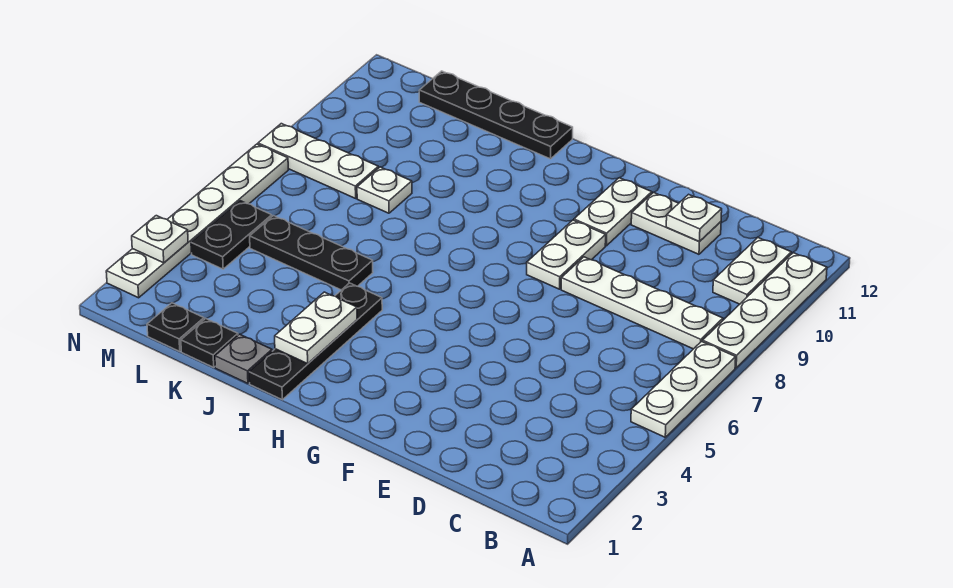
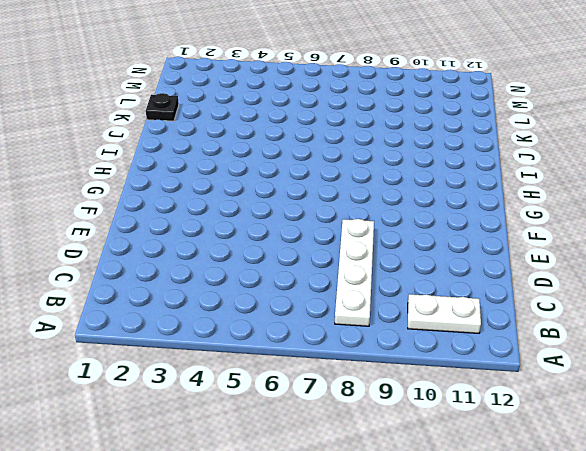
none -> white 1x3 plate [631,342,736,437]
none -> white 1x4 plate [703,253,827,368]
none -> white 1x2 plate [631,192,721,254]

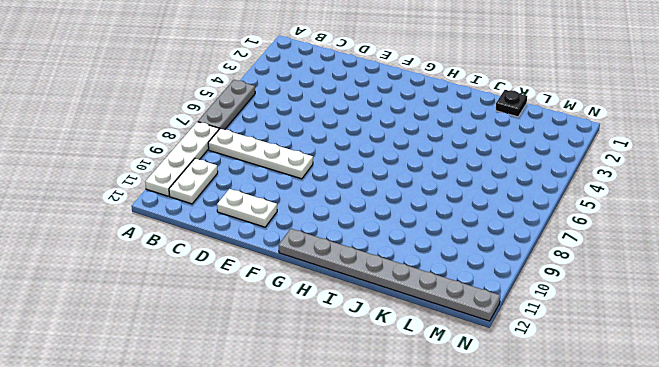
grey 1x3 plate [198,80,255,130] -> white 1x3 plate [631,342,736,437]
grey 1x8 plate [279,229,500,321] -> black 1x4 plate [419,71,573,159]
none -> white 1x2 plate [527,220,606,289]
none -> white 1x2 plate [574,178,652,246]
none -> black 1x4 plate [249,283,382,400]

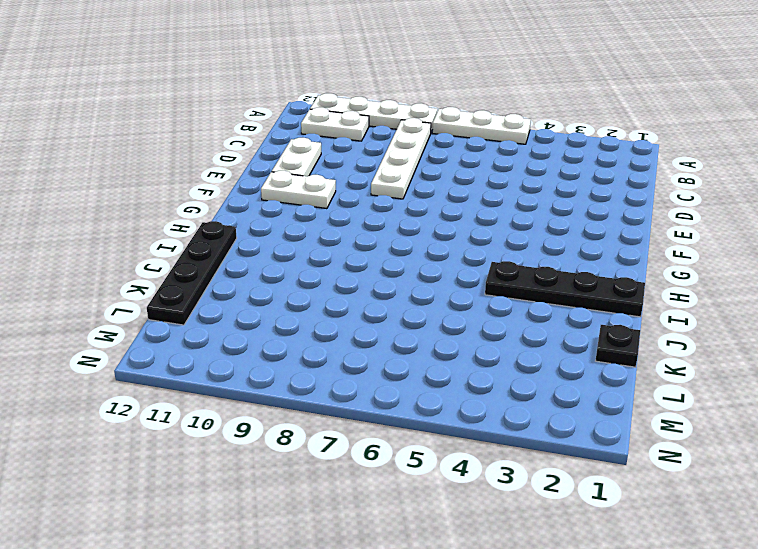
none -> white 1x2 plate [527,220,606,289]
none -> grey 1x1 plate [215,334,272,383]
none -> black 1x3 plate [250,216,373,290]

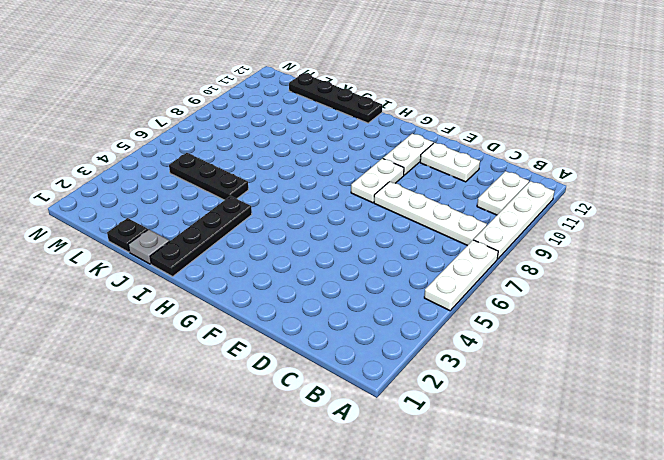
none -> white 1x1 plate [357,167,412,213]
none -> black 1x1 plate [147,303,204,351]
none -> white 1x3 plate [258,124,378,198]

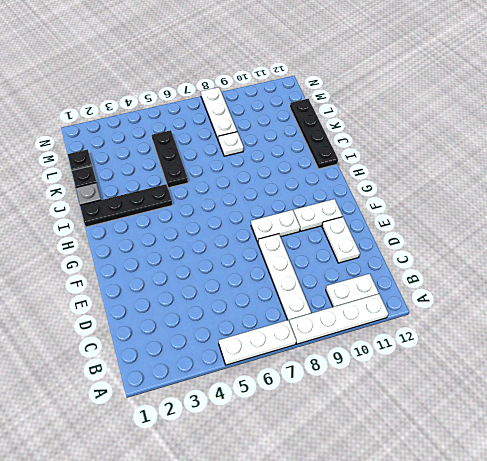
none -> black 1x2 plate [191,201,272,269]
none -> white 1x6 plate [106,144,288,298]
none -> white 1x1 plate [666,194,722,241]

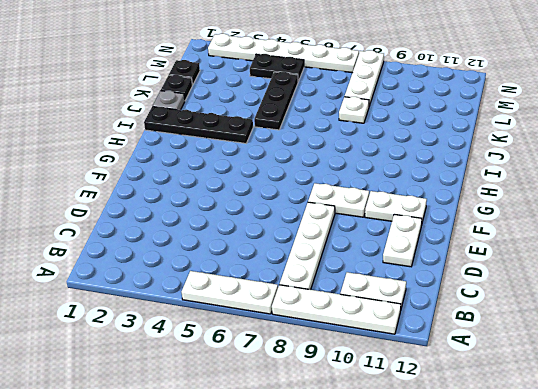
none -> black 1x4 plate [419,71,573,159]
none -> white 1x1 plate [666,194,722,241]
none -> white 1x2 plate [275,292,357,364]

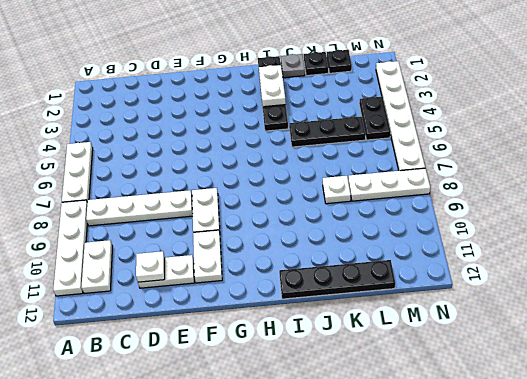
none -> white 1x1 plate [132,216,188,263]

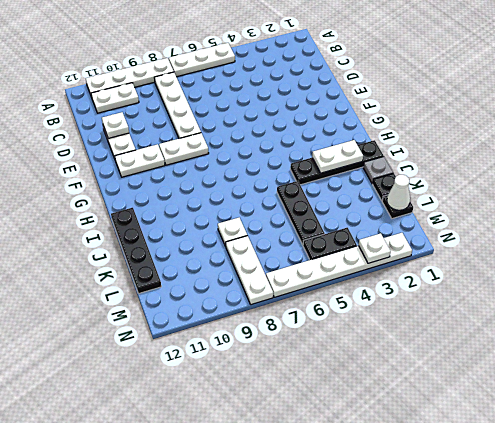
white 1x1 cone [387,175,410,210] -> none

